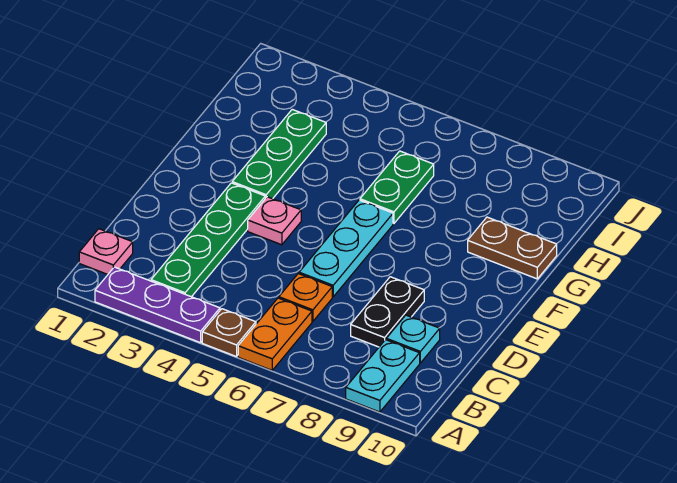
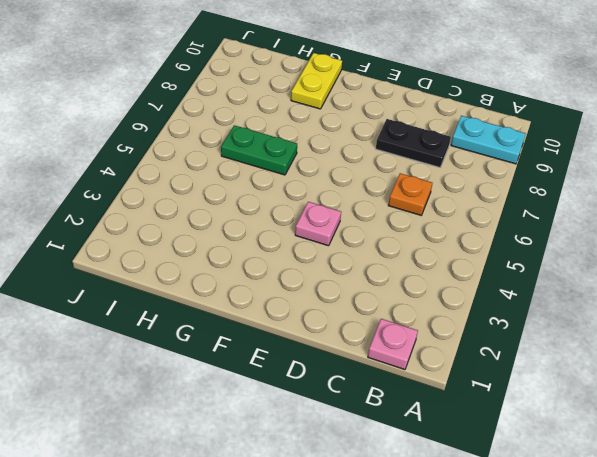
yellow 1x2 plate [291,53,342,109] -> brown 1x2 plate [468,217,557,279]
none -> purple 1x3 plate [95,267,220,343]
none -> brown 1x1 plate [202,309,256,357]
none -> orange 1x2 plate [238,298,312,370]

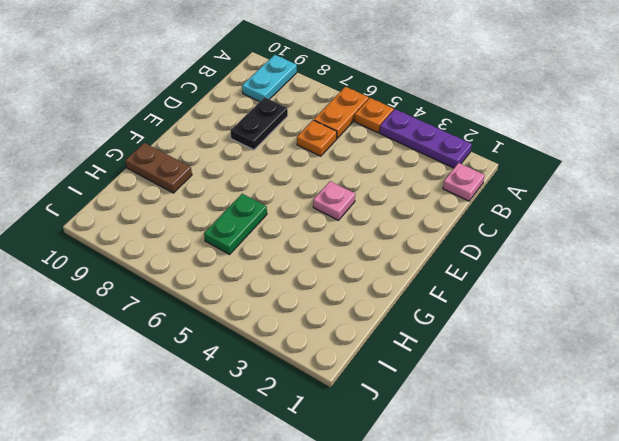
orange 1x1 plate [355,98,394,133] -> brown 1x1 plate [202,309,256,357]
none -> green 1x4 plate [151,183,265,297]
none -> cyan 1x1 plate [386,315,440,363]
none -> cyan 1x3 plate [299,200,393,297]

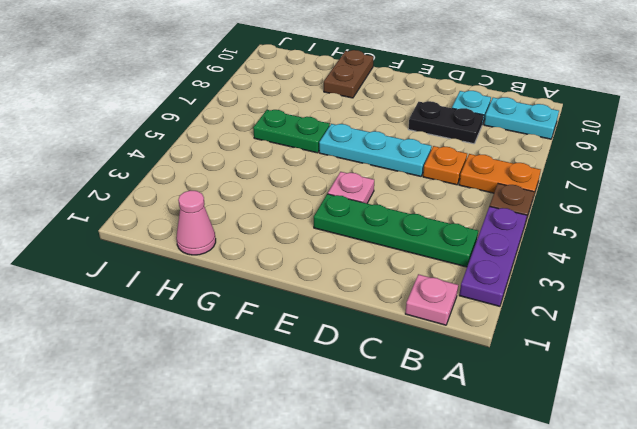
pink 1x1 cone [176,190,216,255] -> none
none -> green 1x3 plate [232,109,326,199]

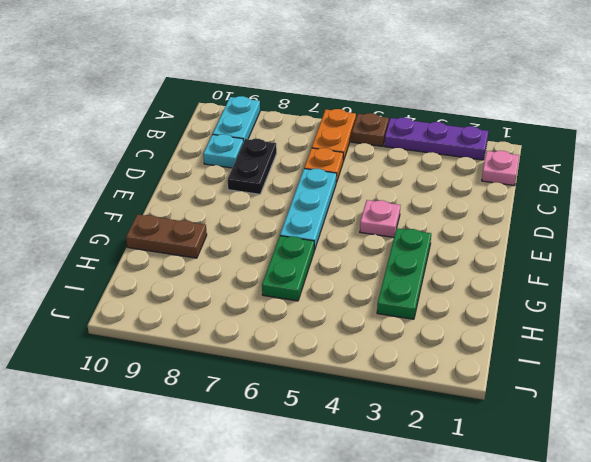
none -> green 1x4 plate [151,183,265,297]

